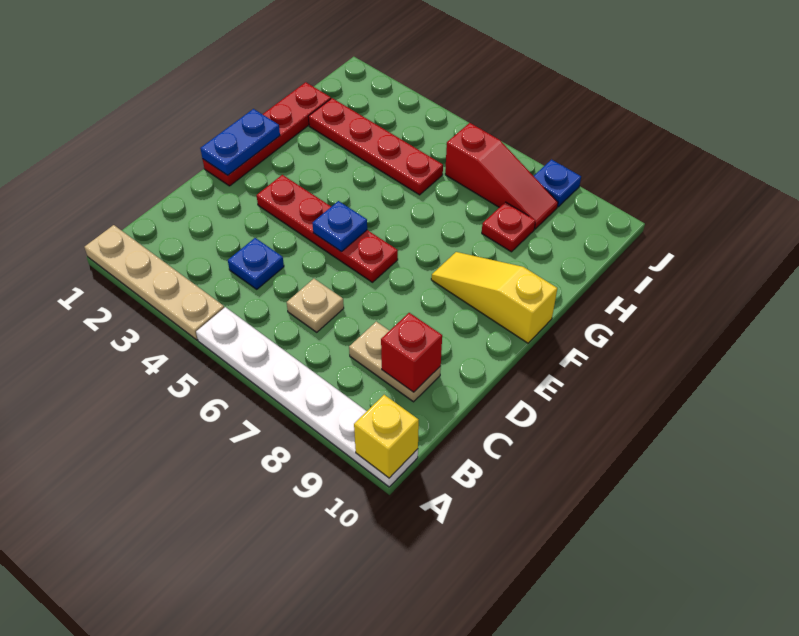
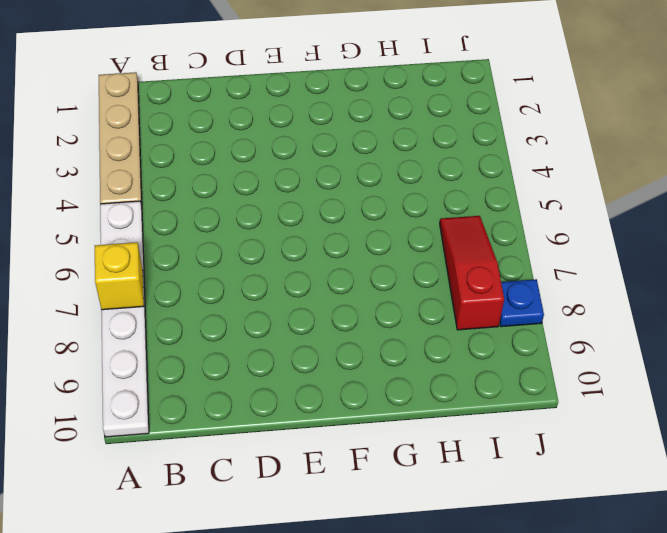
yellow 1x1 brick [95,242,144,310] -> yellow 1x1 brick moved to [354,395,419,478]
red 1x3 slope [440,216,504,330] -> red 1x3 slope turned to [445,123,558,229]
none -> blue 1x1 plate [228,238,284,289]
none -> tan 1x1 plate [287,279,344,332]
none -> tan 1x2 plate [349,322,441,402]

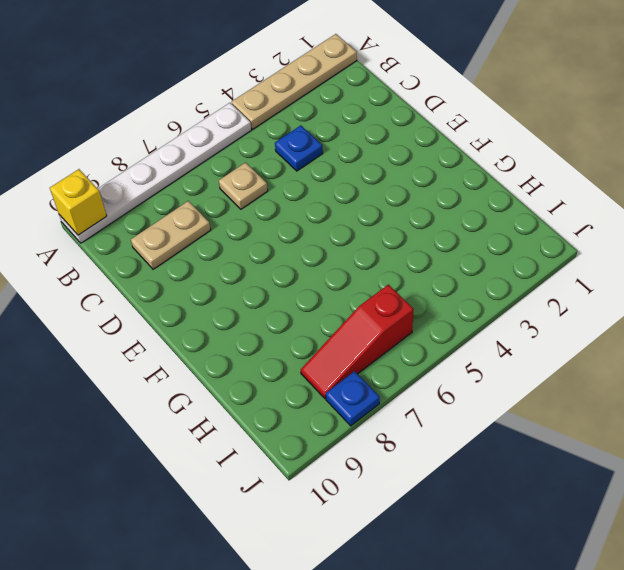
none -> red 1x4 plate [203,82,331,186]
none -> red 1x4 plate [256,175,398,282]
none -> yellow 1x3 slope [431,252,557,343]

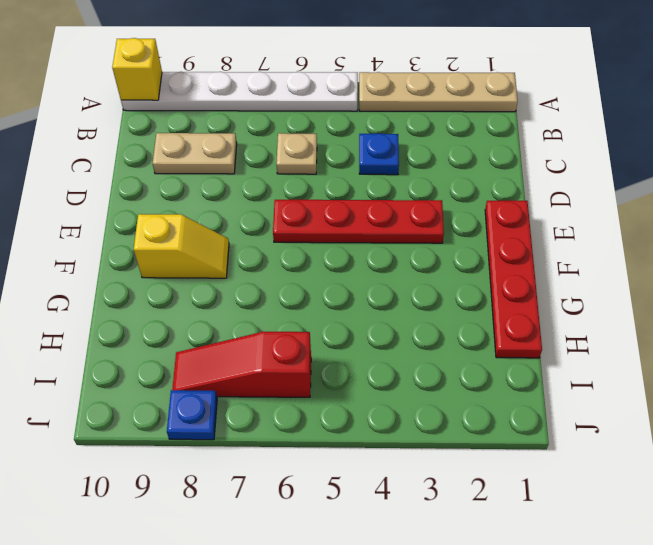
yellow 1x2 slope [134,214,229,278] -> yellow 1x3 slope [431,252,557,343]
none -> red 1x4 plate [308,98,443,195]
none -> red 1x1 plate [482,202,535,252]
none -> red 1x1 brick [381,313,442,392]

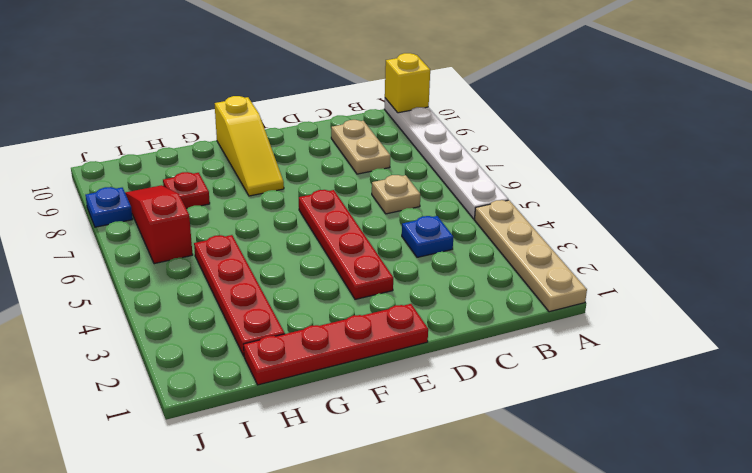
none -> red 1x1 brick [381,313,442,392]
none -> blue 1x2 plate [200,109,280,175]
none -> blue 1x1 plate [313,201,367,252]

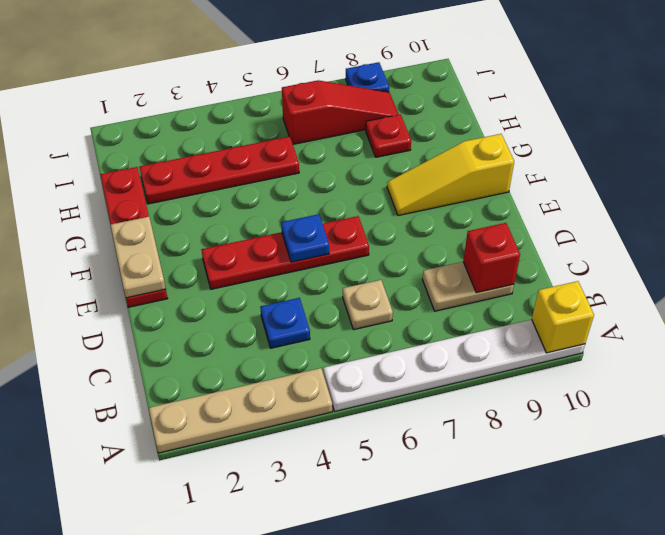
tan 1x2 plate [110,217,166,298] -> blue 1x2 plate [200,109,280,175]

